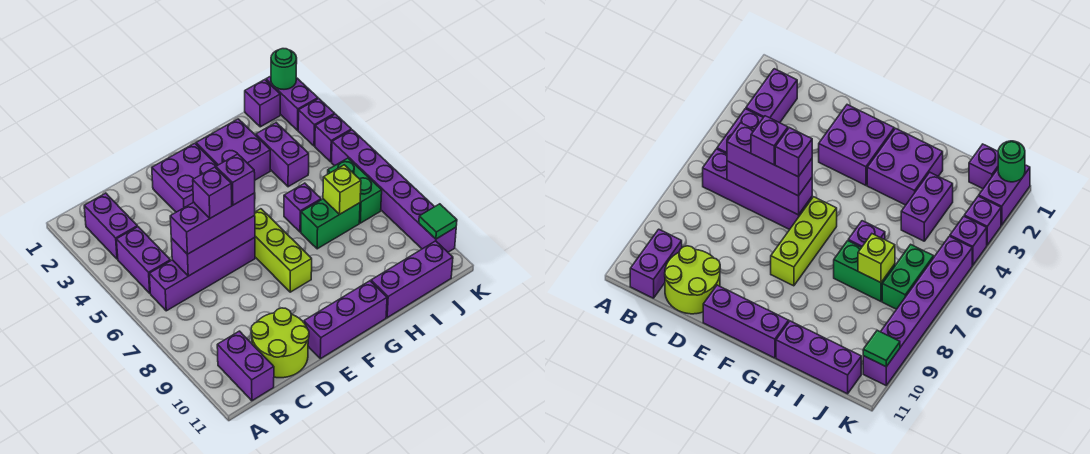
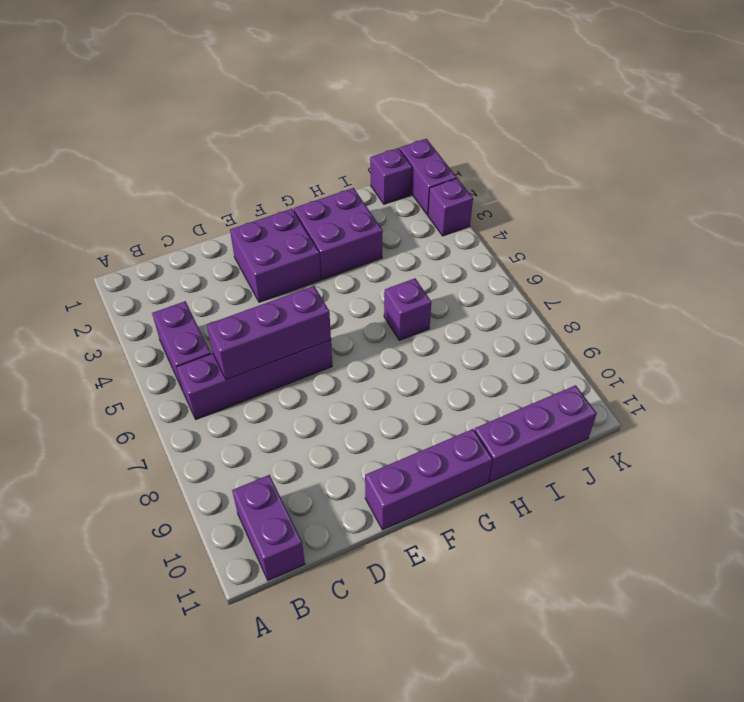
none -> purple 1x2 brick [84,193,137,259]
none -> lime 2x2 round brick [251,308,309,378]
none -> lime 1x3 brick [254,209,312,292]

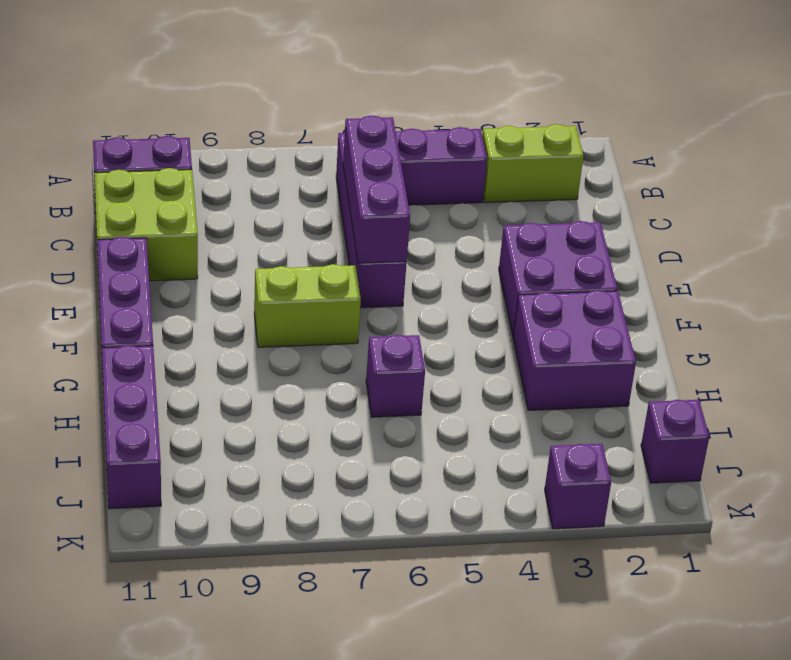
lime 1x2 brick [482,124,583,203] -> purple 1x2 brick [84,193,137,259]
lime 2x2 brick [94,168,198,281] -> lime 2x2 round brick [251,308,309,378]
lime 1x2 brick [254,264,361,347] -> lime 1x3 brick [254,209,312,292]
none -> green 1x2 brick [301,199,360,249]
none -> purple 1x2 brick [256,123,309,187]
none -> green 1x2 brick [328,158,382,223]

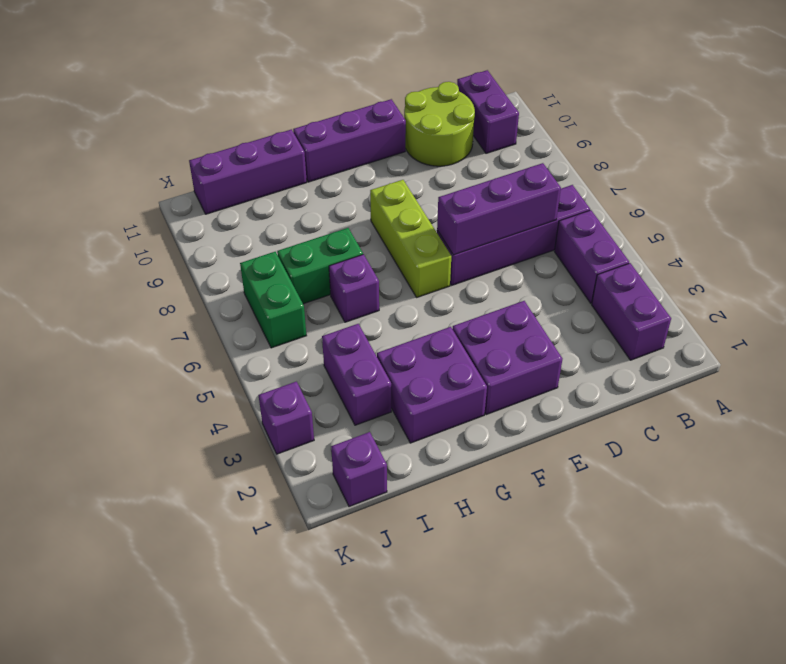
none -> purple 1x2 brick [266,76,318,130]
none -> purple 1x1 brick [315,114,351,162]
none -> purple 1x6 brick [332,130,456,252]

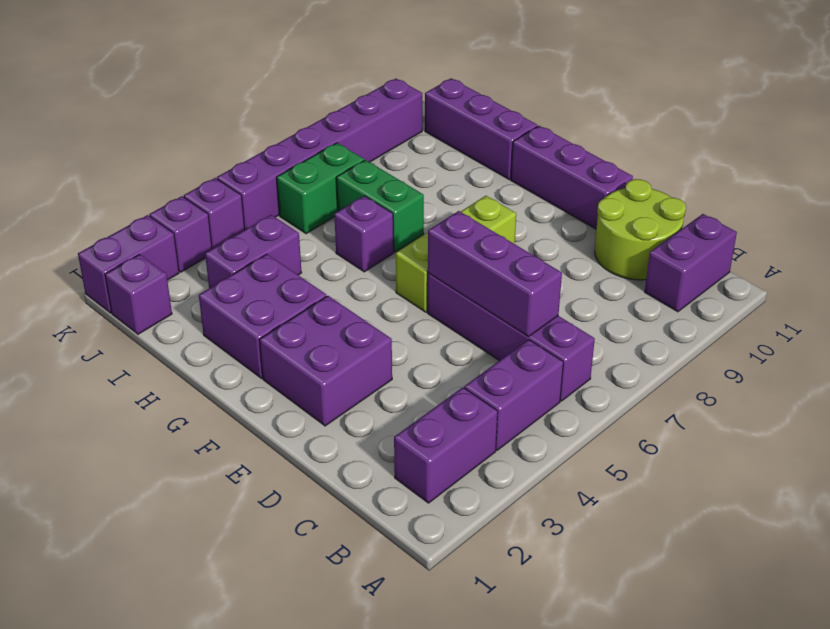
none -> lime 1x1 brick [323,165,361,215]
none -> green 1x1 round brick [271,49,297,89]
none -> green 1x1 tile [419,204,457,239]

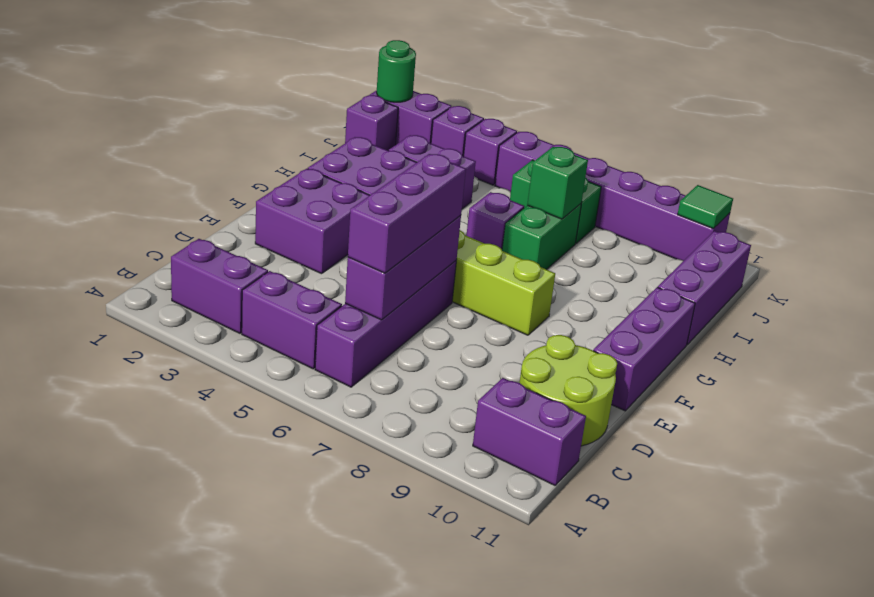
green 1x1 brick [527,147,588,219] -> lime 1x1 brick [323,165,361,215]
none -> purple 1x1 brick [193,167,232,218]
none -> purple 1x1 brick [216,154,255,205]

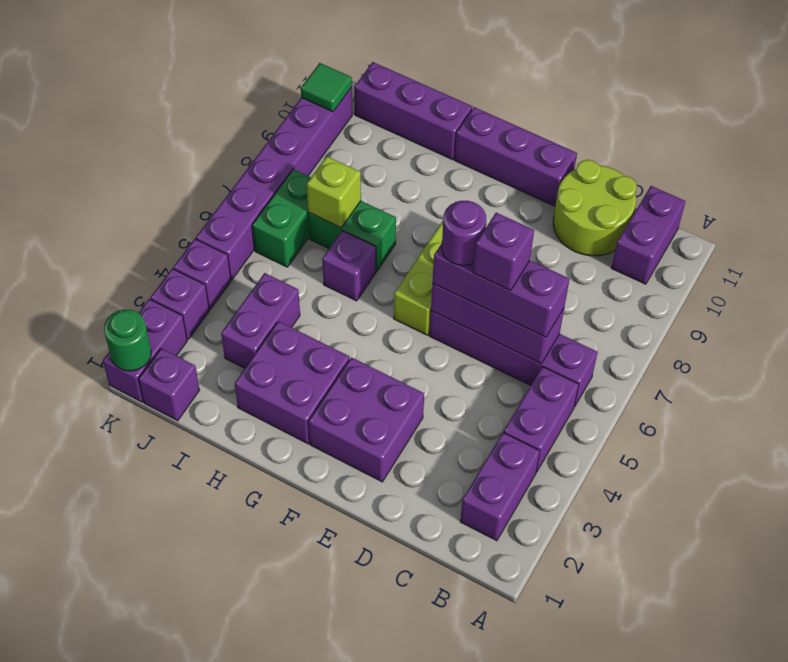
purple 1x1 round brick [442,200,486,265] -> purple 1x1 brick [216,154,255,205]

